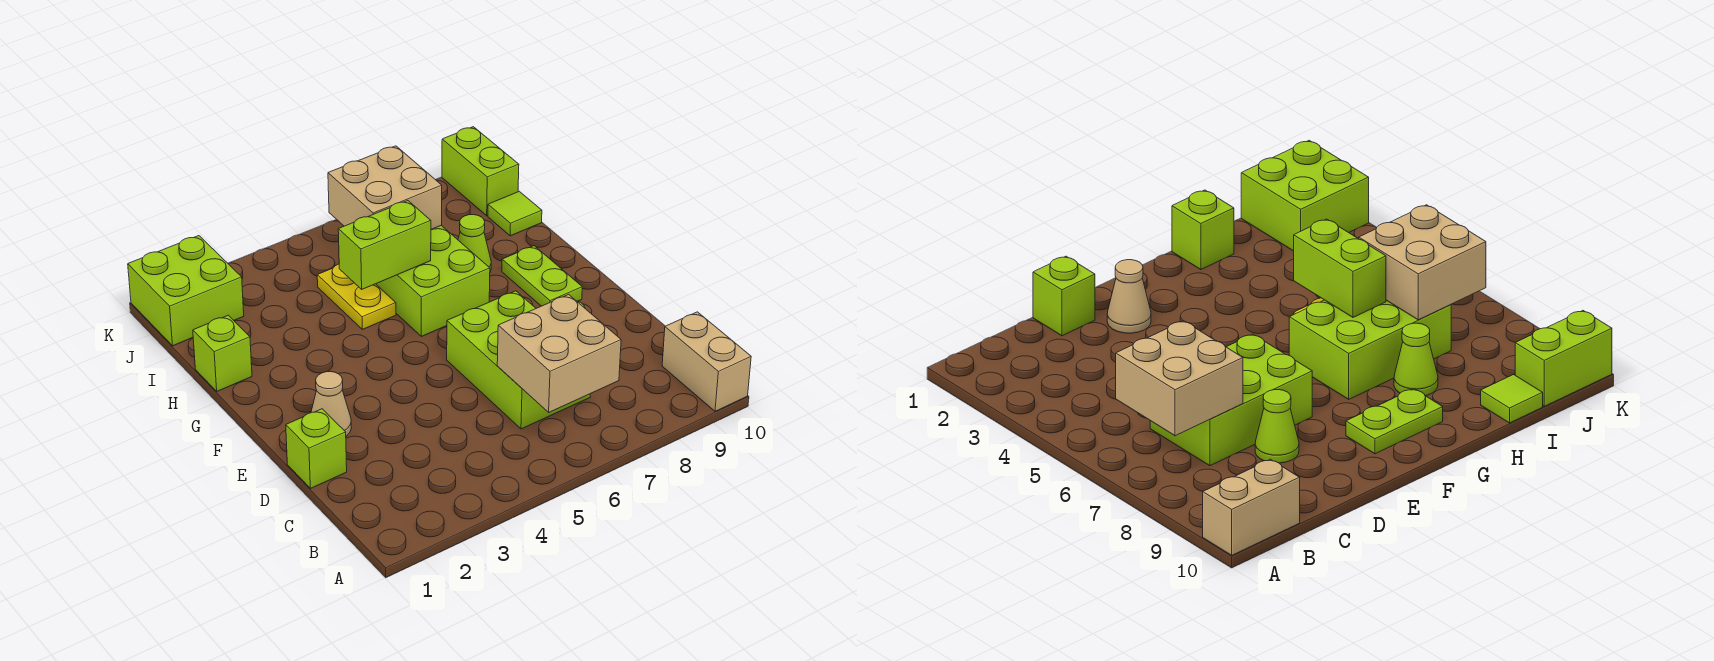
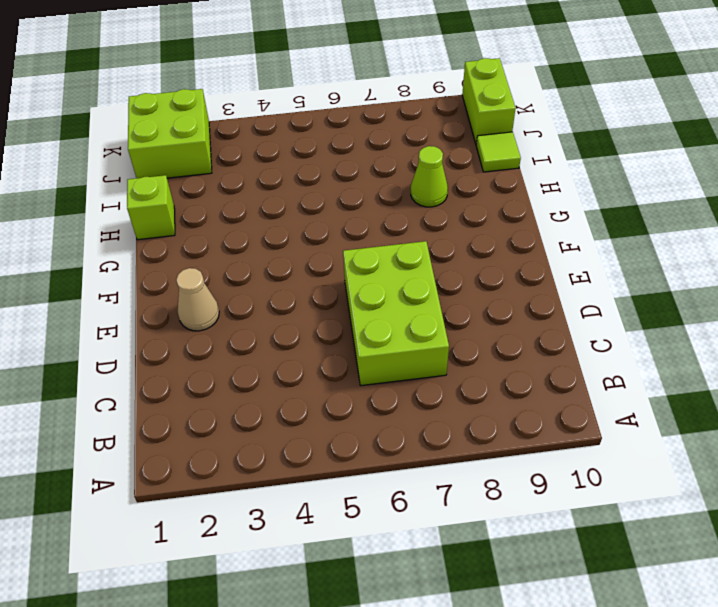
none -> tan 1x2 brick [662,312,751,411]
none -> lime 1x1 brick [286,409,347,488]
none -> lime 1x1 cone [1255,390,1299,463]

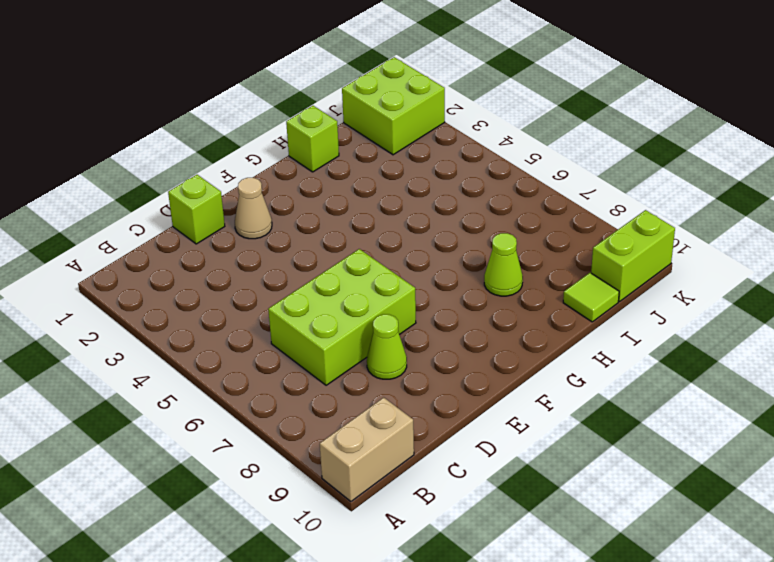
none -> lime 1x2 plate [502,246,582,306]
none -> lime 2x3 brick [376,226,490,336]
none -> yellow 1x2 plate [317,264,396,329]

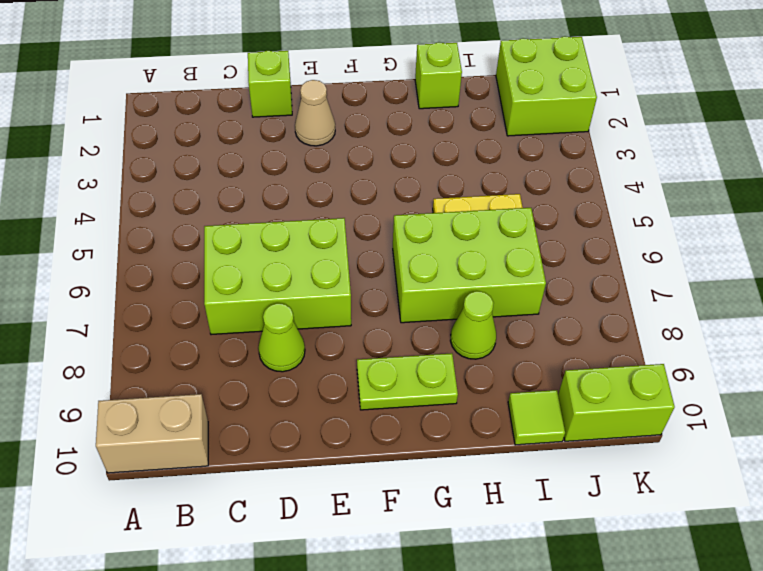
none -> tan 2x2 brick [497,294,621,412]
none -> lime 1x2 brick [338,201,431,289]
none -> tan 2x2 brick [328,146,442,230]

